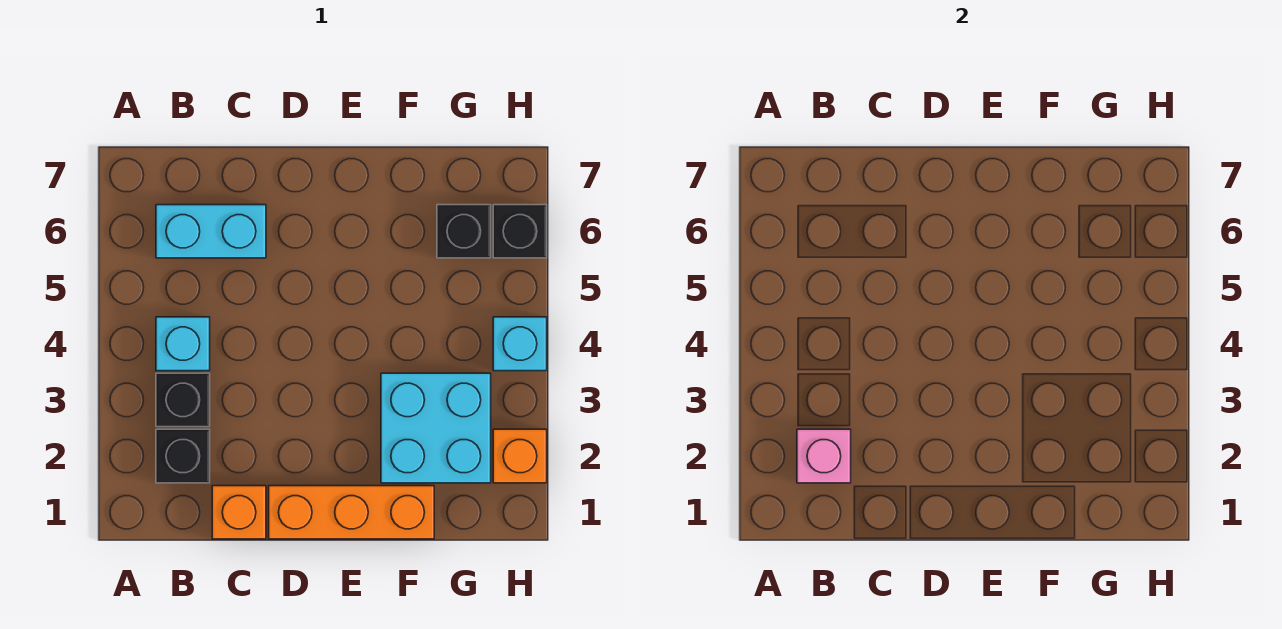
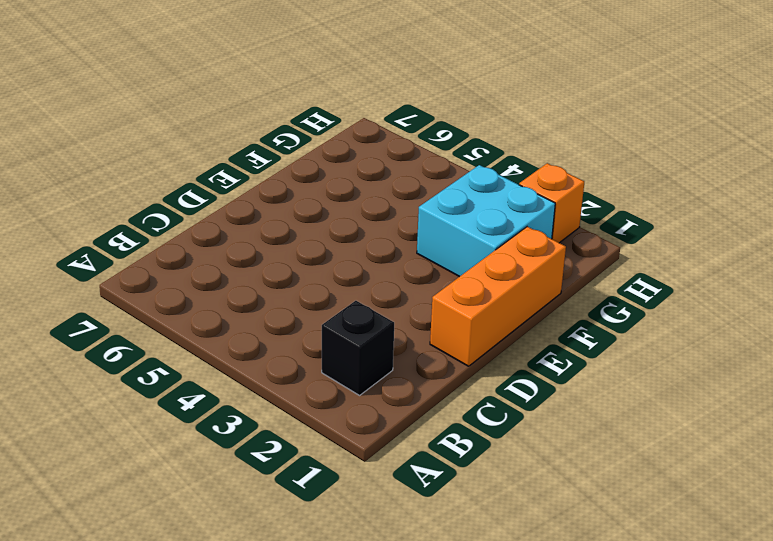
none -> black 1x1 brick [156,373,210,427]
none -> cyan 1x1 brick [156,317,210,371]
none -> cyan 1x2 brick [156,205,266,258]

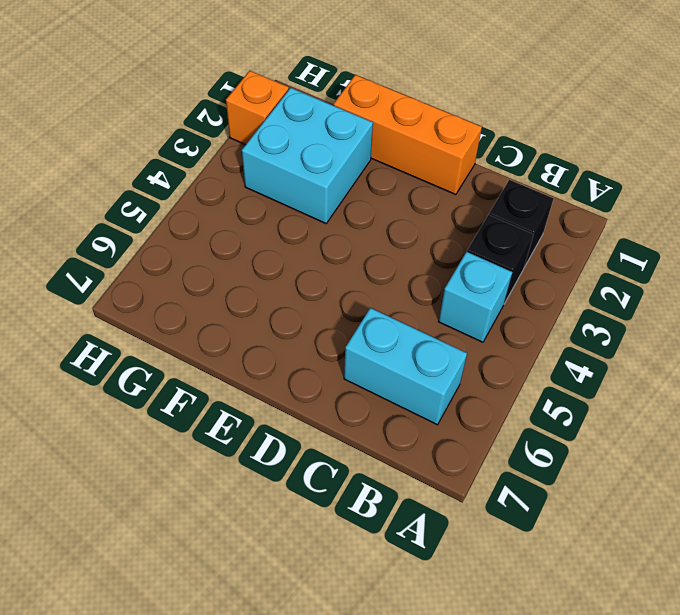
none -> orange 1x1 brick [212,486,266,539]
none -> black 1x1 brick [437,205,491,258]
none -> cyan 1x1 brick [493,317,547,371]

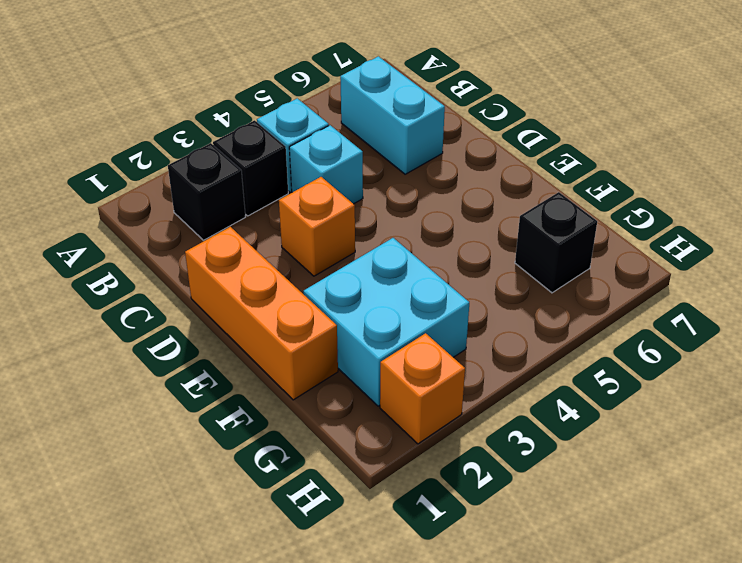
cyan 1x1 brick [289,125,363,204] -> cyan 1x1 brick moved to [493,317,547,371]
orange 1x1 brick [279,177,355,276] -> orange 1x1 brick moved to [212,486,266,539]
none -> black 1x1 brick [493,205,547,258]
none -> pink 1x1 brick [797,429,851,483]

